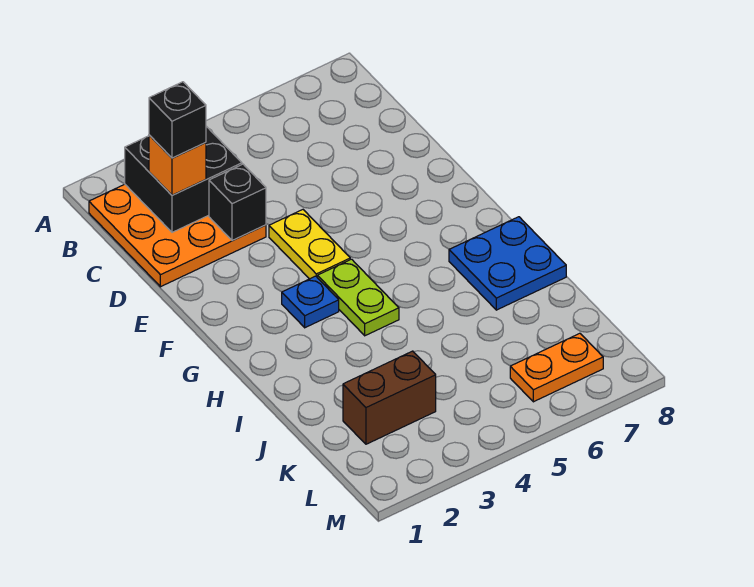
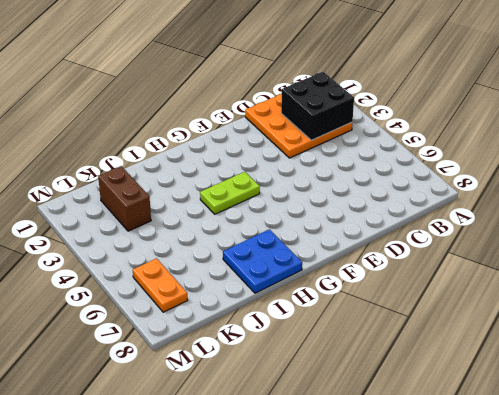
none -> yellow 1x2 plate [269,210,350,279]
none -> blue 1x1 plate [282,276,339,328]

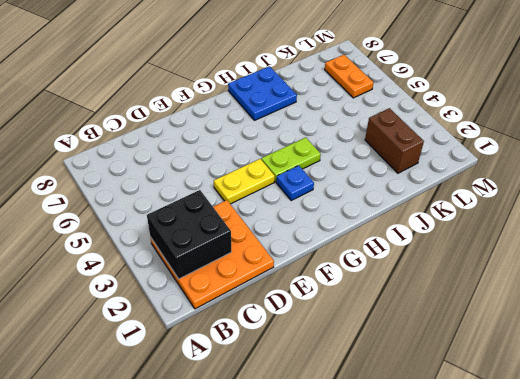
none -> black 1x1 brick [209,164,266,241]
none -> orange 1x1 brick [149,135,206,195]

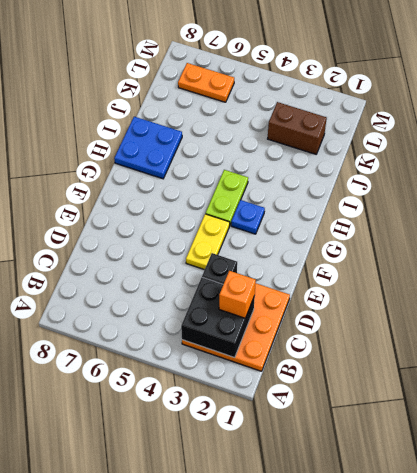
none -> black 1x1 brick [149,82,206,158]

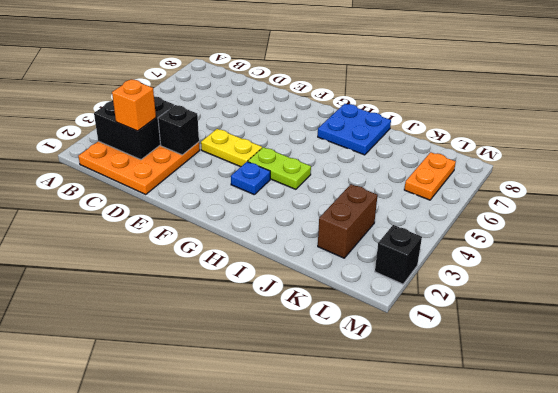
black 1x1 brick [375,225,422,284] -> black 1x1 brick moved to [149,82,206,158]

